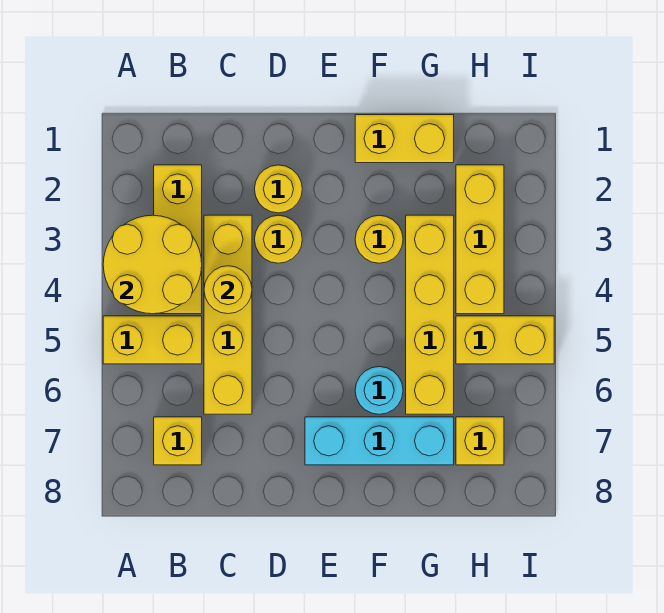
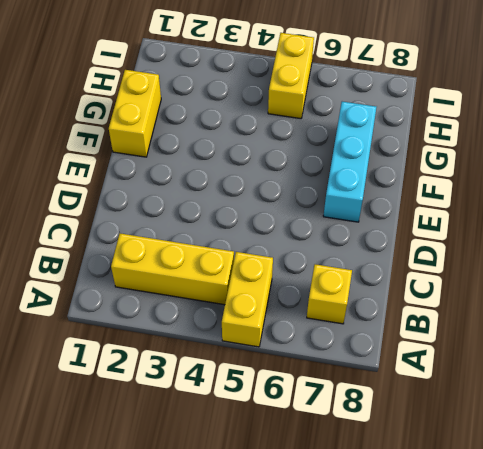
none -> yellow 1x4 brick [204,215,252,414]
none -> yellow 1x1 round brick [255,165,302,213]
none -> yellow 1x1 round brick [255,215,302,263]

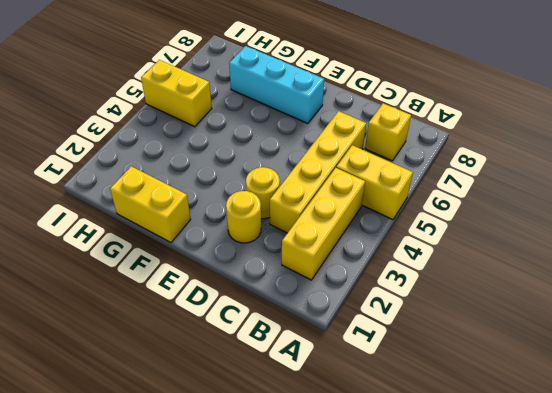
none -> yellow 1x1 round brick [355,215,403,263]
none -> cyan 1x1 round brick [355,367,403,414]
none -> yellow 1x4 brick [406,215,454,414]

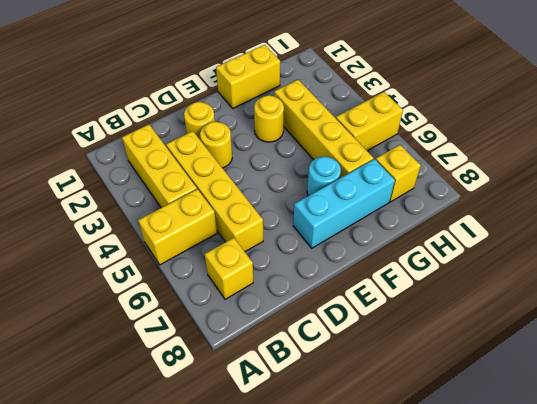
none -> yellow 1x3 brick [456,165,504,314]
none -> yellow 2x2 round brick [103,215,202,314]
none -> yellow 1x1 round brick [204,266,252,314]

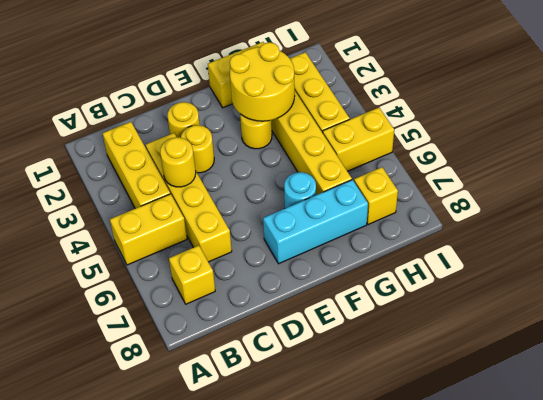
yellow 2x2 round brick [230,42,295,121] -> yellow 2x2 round brick moved to [103,215,202,314]

